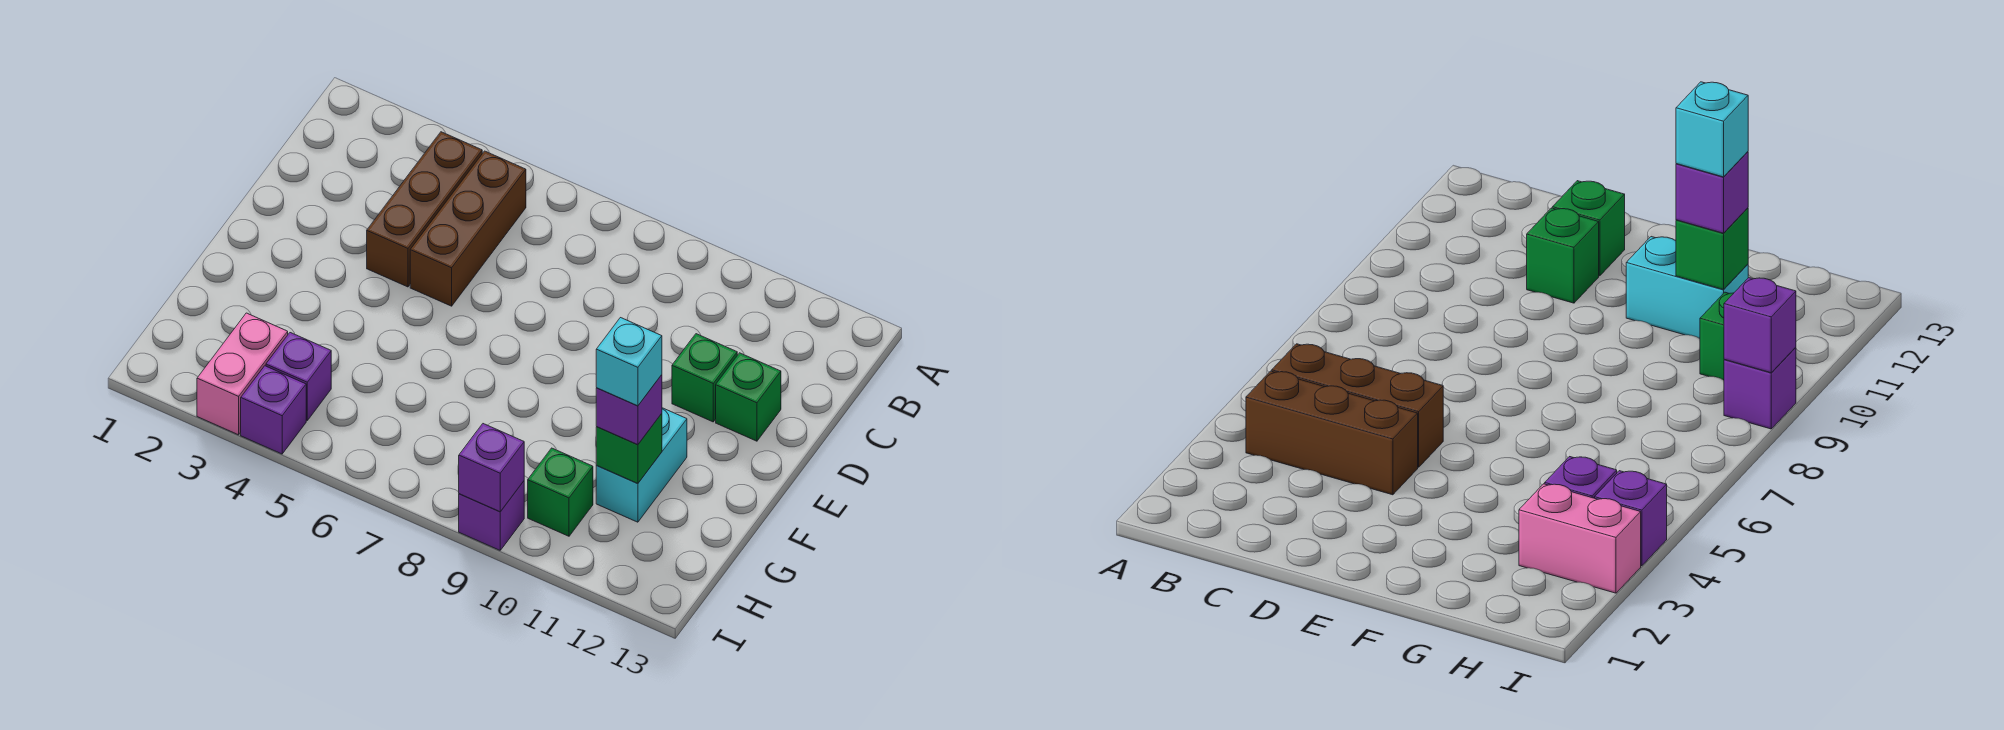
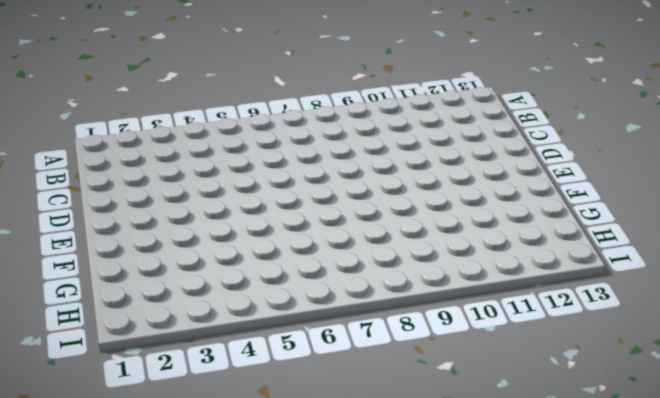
none -> brown 1x3 brick [367,132,482,287]
none -> brown 1x3 brick [410,151,526,306]
none -> green 1x1 brick [672,334,737,422]

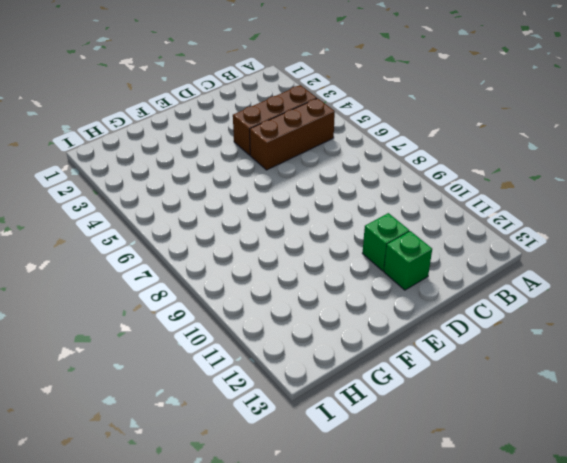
none -> cyan 1x2 brick [596,408,687,522]
none -> pink 1x2 brick [197,313,288,435]
none -> purple 1x1 brick [266,333,331,420]

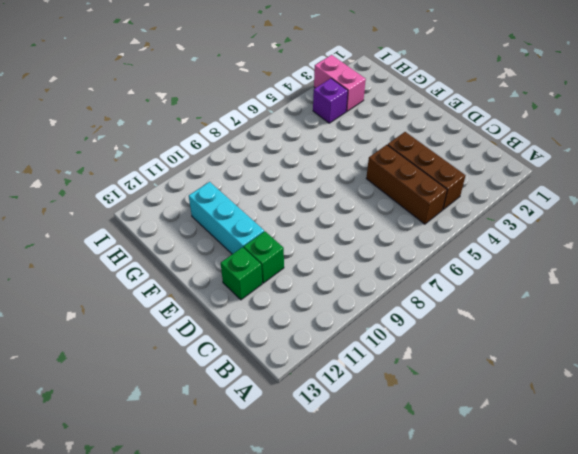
cyan 1x3 brick [189,182,264,254] -> cyan 1x2 brick [596,408,687,522]
none -> green 1x1 brick [528,448,593,536]
none -> purple 1x1 brick [241,366,306,454]
none -> purple 1x1 brick [459,481,524,550]

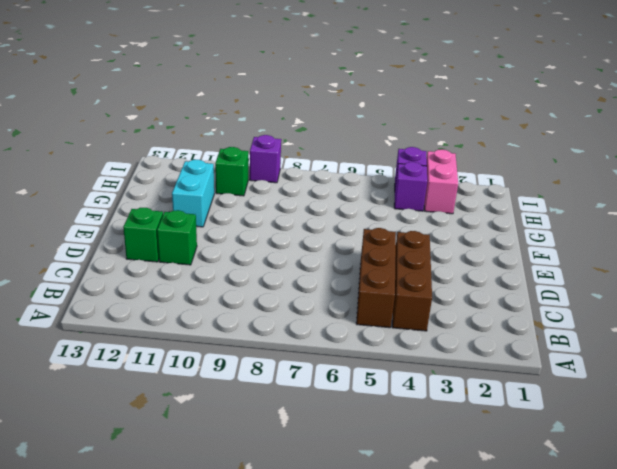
none -> green 1x1 brick [596,414,662,484]
none -> purple 1x1 brick [459,424,524,512]
none -> purple 1x1 brick [596,375,662,445]

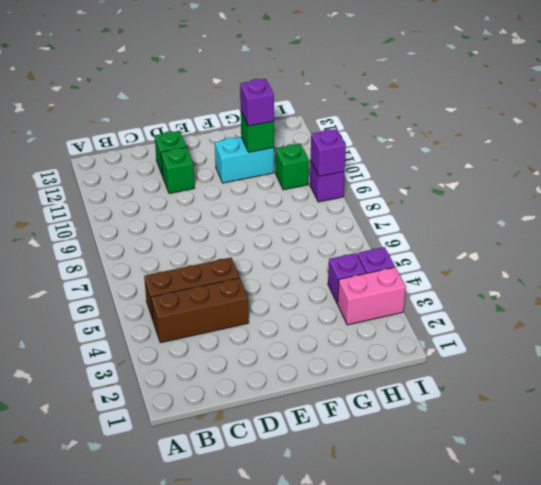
none -> cyan 1x1 brick [596,318,662,406]

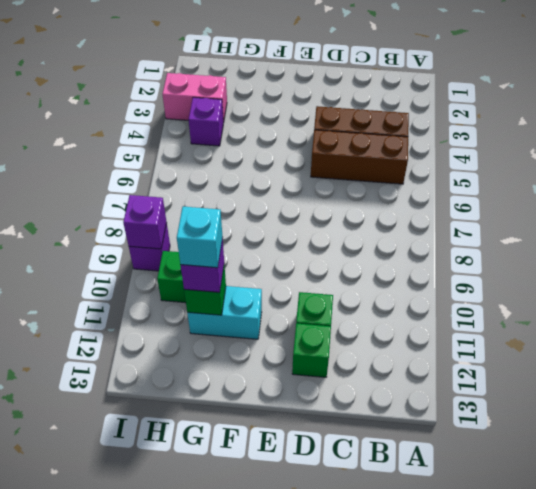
none -> purple 1x1 brick [241,366,306,454]

